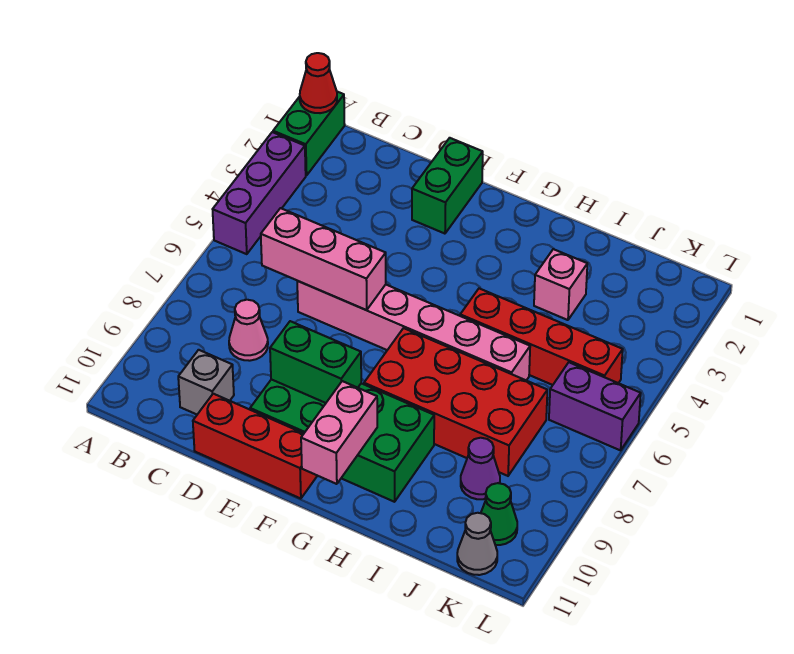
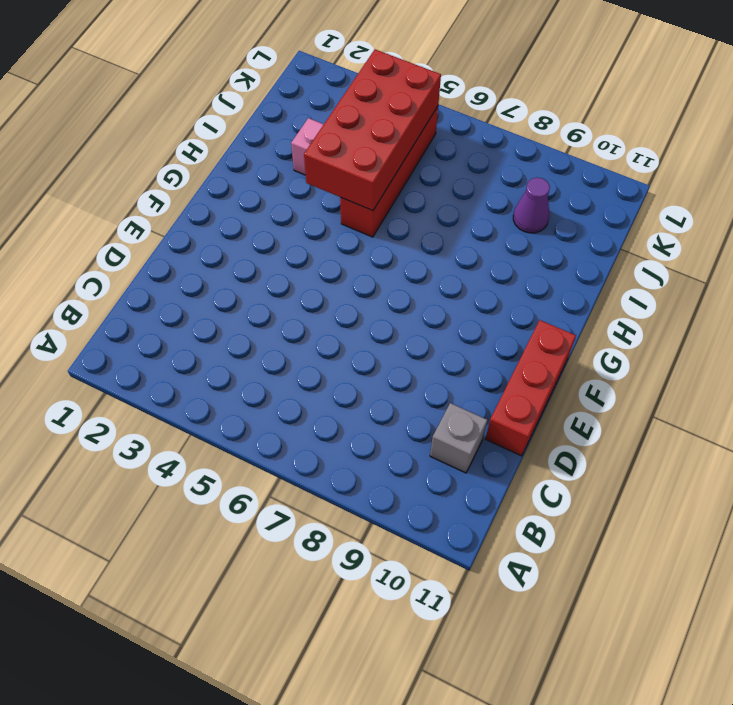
red 2x4 brick [304,49,441,211] -> red 2x4 brick moved to [364,328,547,476]
none -> green 1x2 brick [273,92,345,176]
none -> purple 1x3 brick [213,132,306,254]
none -> pink 1x1 cone [229,300,268,361]

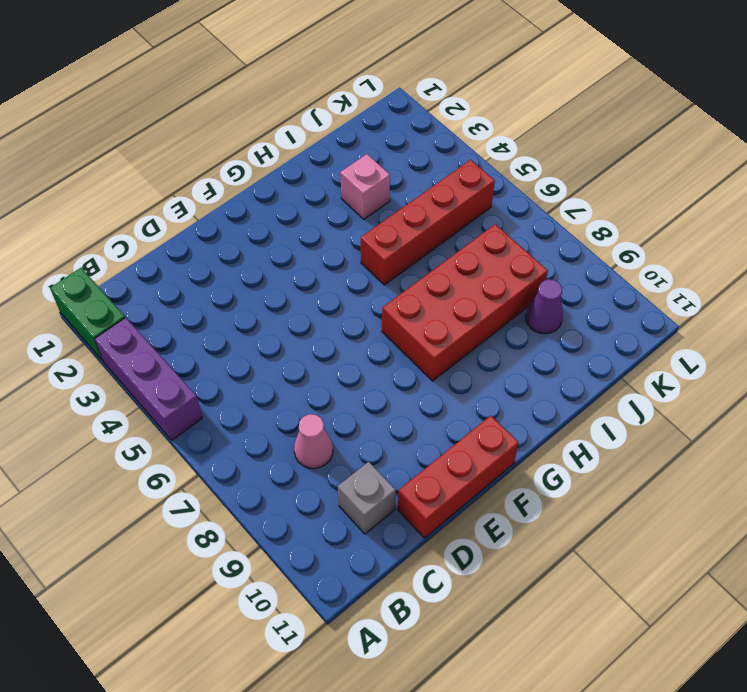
none -> pink 1x6 brick [297,281,530,380]
none -> green 1x2 brick [412,138,483,234]
none -> green 2x4 brick [250,379,434,502]

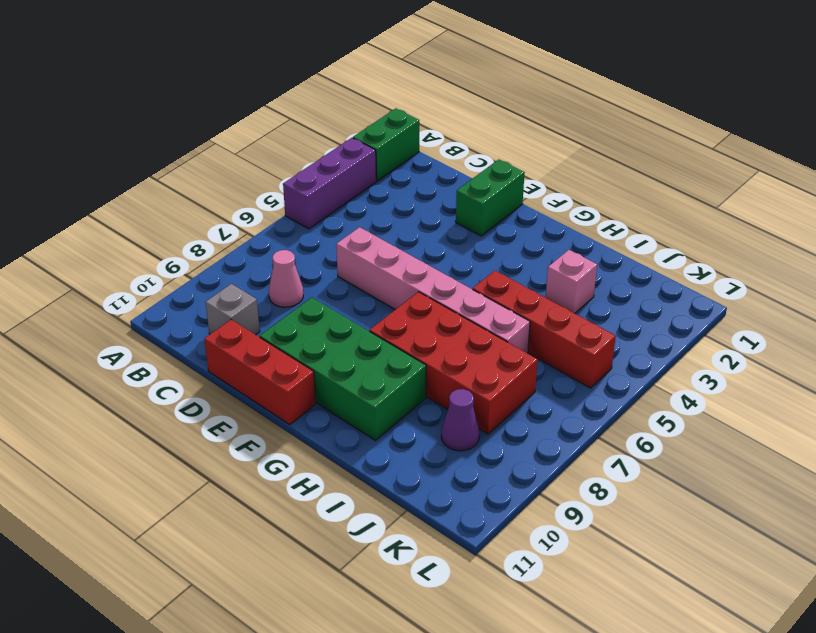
none -> purple 1x2 brick [549,362,641,450]
none -> green 1x1 cone [481,483,517,545]
none -> grey 1x1 cone [457,513,497,575]

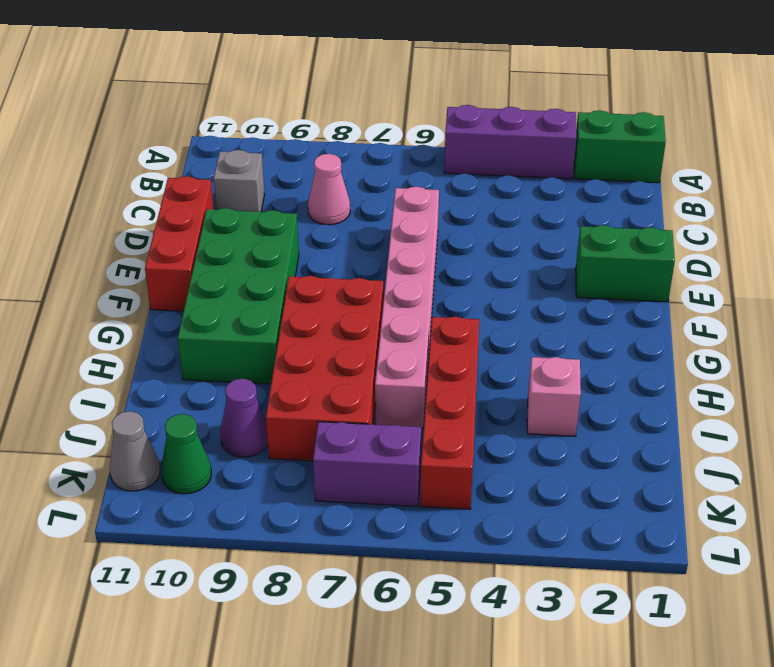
purple 1x2 brick [313,422,421,506] -> purple 1x2 brick turned to [549,362,641,450]
none -> red 1x1 cone [300,53,337,113]
none -> pink 1x3 brick [261,208,386,310]
none -> green 1x2 brick [270,321,361,403]

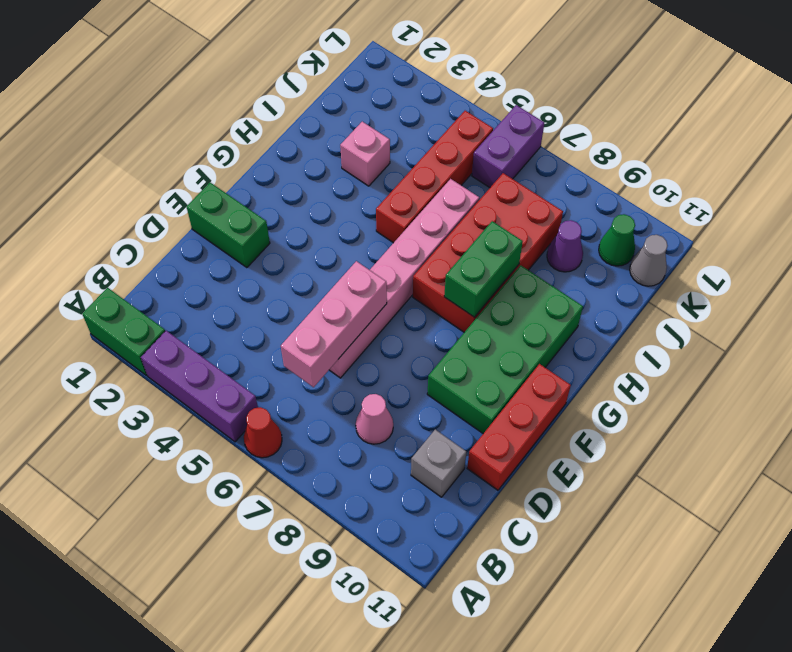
red 1x1 cone [244,407,282,458] -> red 1x1 cone moved to [300,53,337,113]
green 1x2 brick [444,221,523,317] -> green 1x2 brick moved to [270,321,361,403]
none -> pink 1x2 brick [301,381,377,484]

